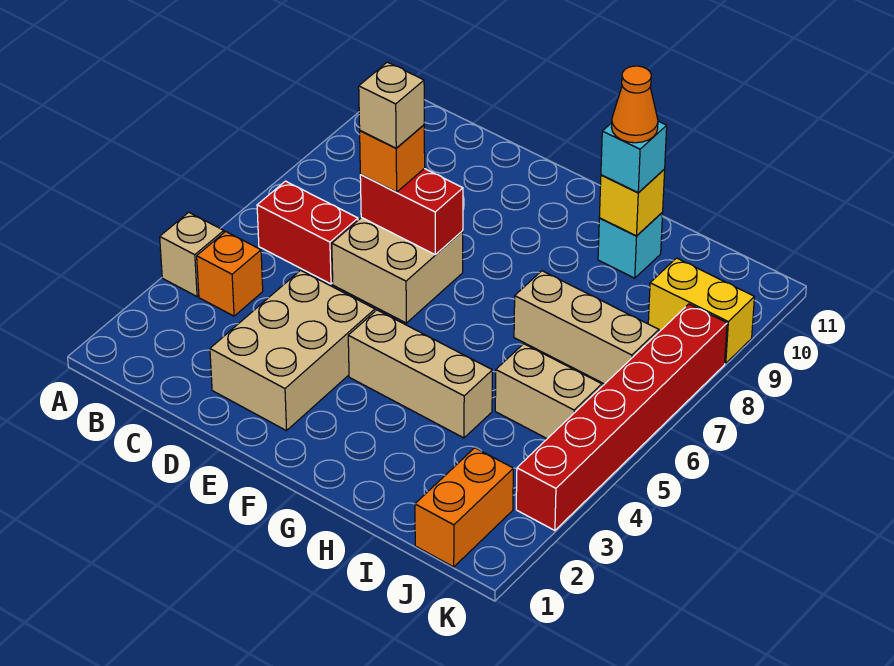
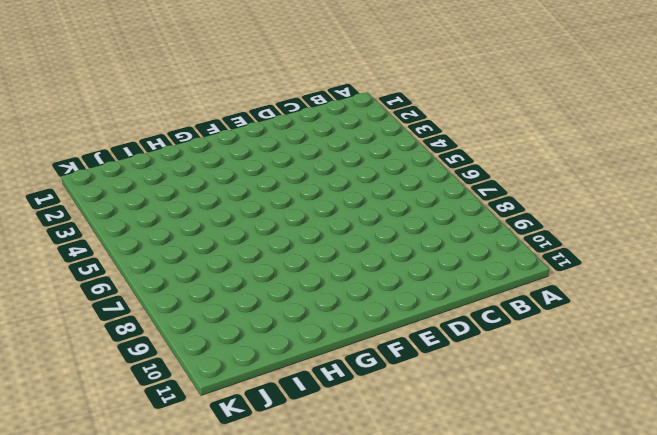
none -> tan 1x1 brick [160,212,224,297]
none -> orange 1x1 brick [197,231,263,316]
none -> red 1x2 brick [257,181,358,284]

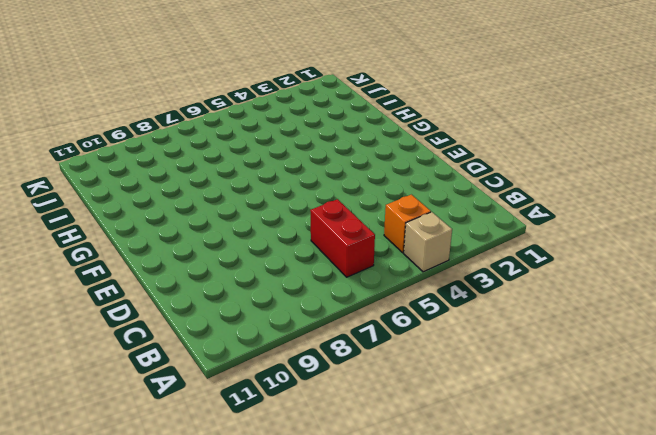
none -> tan 2x3 brick [210,270,375,431]
none -> tan 2x2 brick [332,217,463,323]
none -> tan 1x3 brick [348,310,492,438]

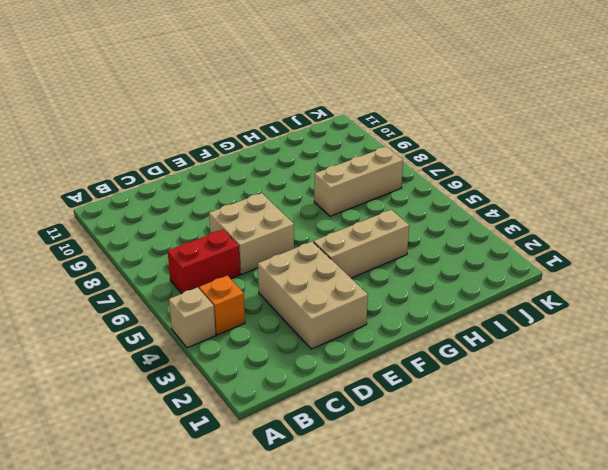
none -> cyan 1x1 brick [598,213,663,278]
none -> tan 1x2 brick [495,344,602,439]
none -> orange 1x2 brick [415,448,513,567]

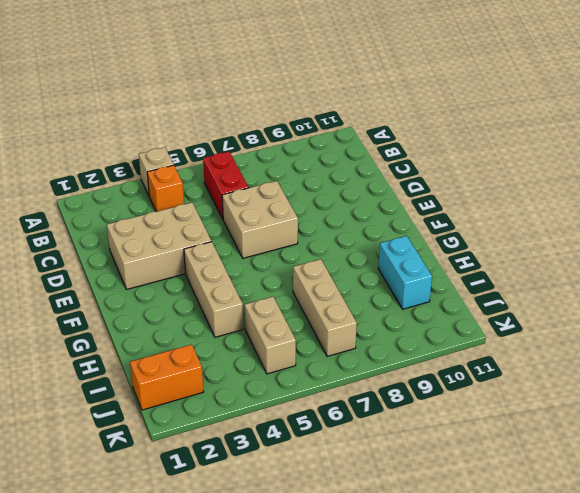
cyan 1x2 brick [378,236,432,309] -> cyan 1x1 brick [598,213,663,278]
none -> yellow 1x2 brick [648,258,754,363]
none -> red 1x6 brick [516,304,727,530]
none -> red 1x2 brick [360,169,463,254]

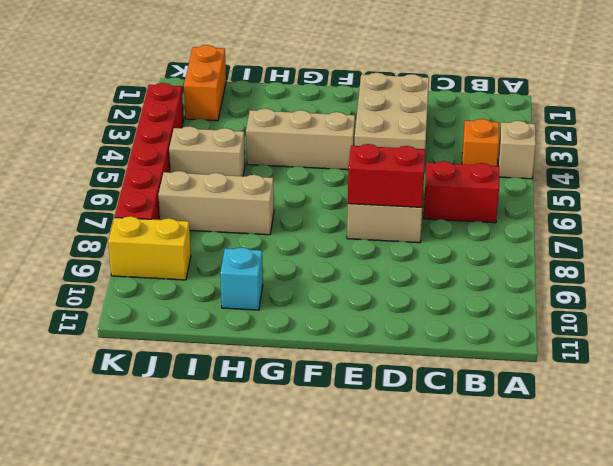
none -> yellow 1x1 brick [599,169,665,236]
none -> orange 1x1 brick [360,125,425,192]
none -> cyan 1x1 brick [601,121,667,192]

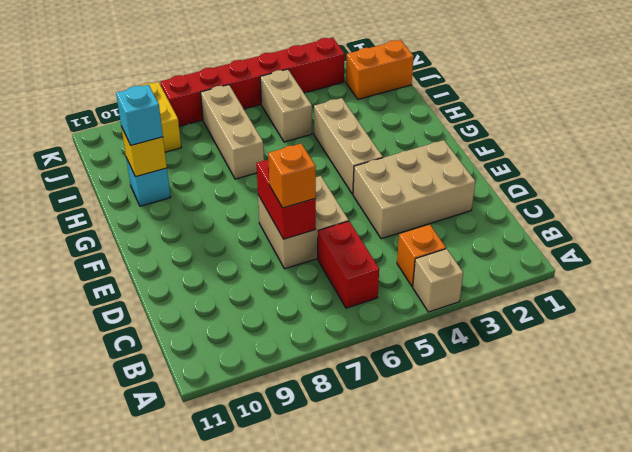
none -> tan 1x1 brick [359,62,424,148]
none -> orange 1x1 cone [611,66,658,143]

